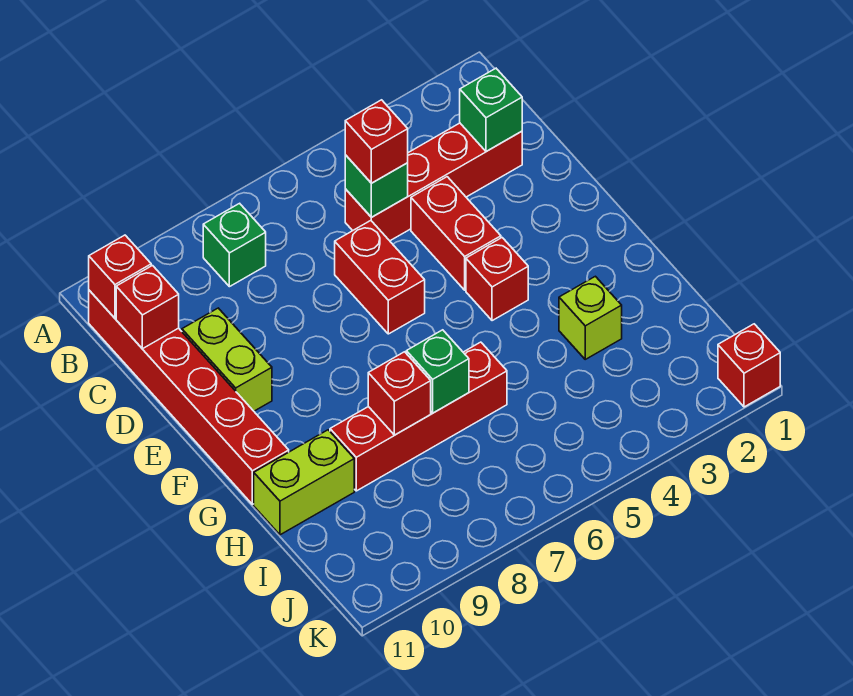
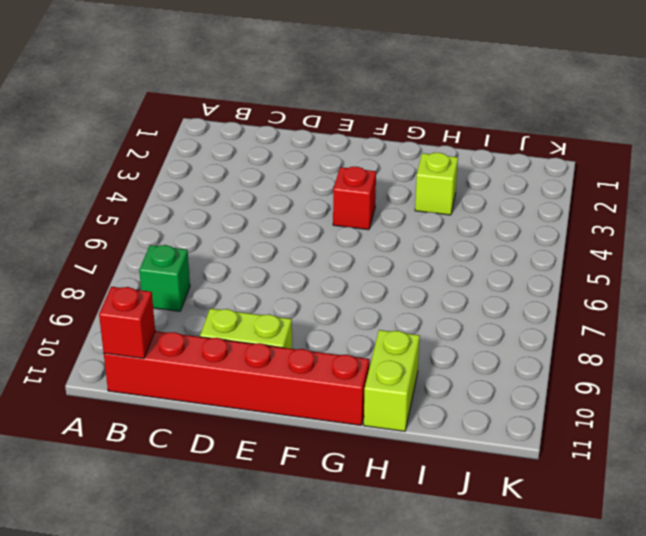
none -> red 1x4 brick [345,123,522,241]
none -> red 1x2 brick [411,177,501,290]
none -> red 1x2 brick [335,221,425,334]

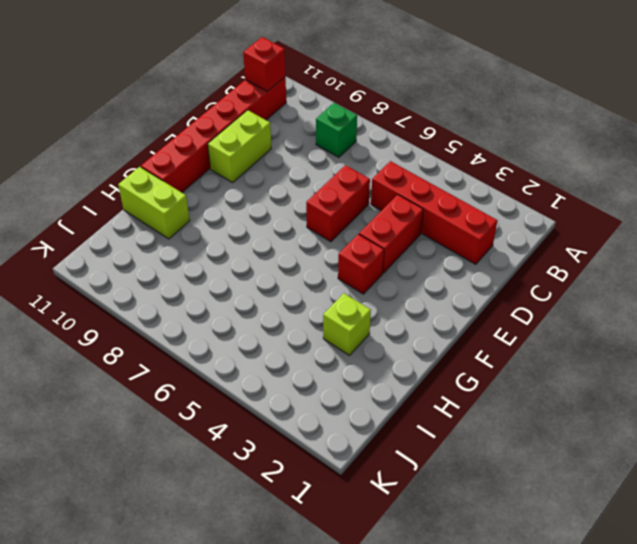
none -> red 1x4 brick [330,342,507,491]
none -> red 1x1 brick [718,324,780,407]
none -> green 1x1 brick [460,68,522,152]

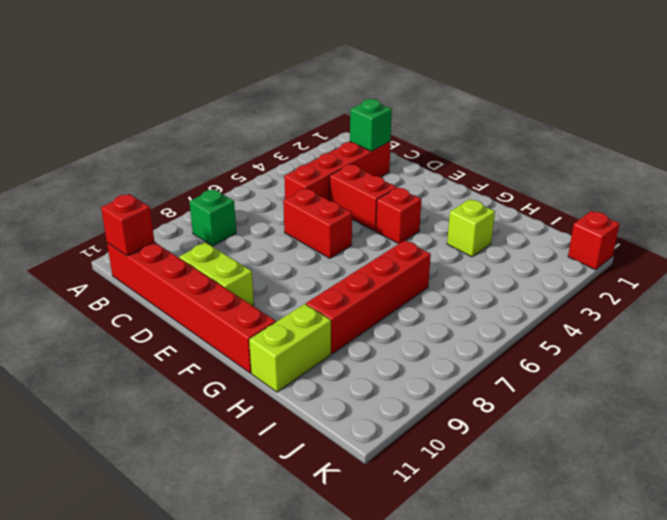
none -> green 1x1 brick [345,155,408,217]
none -> red 1x1 brick [116,266,179,349]
none -> green 1x1 brick [406,330,469,413]

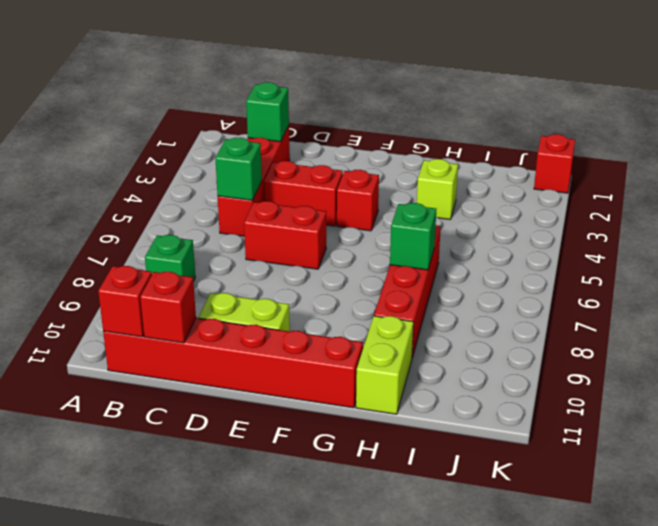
none -> red 1x1 brick [368,352,431,435]
none -> red 1x1 brick [345,100,408,183]

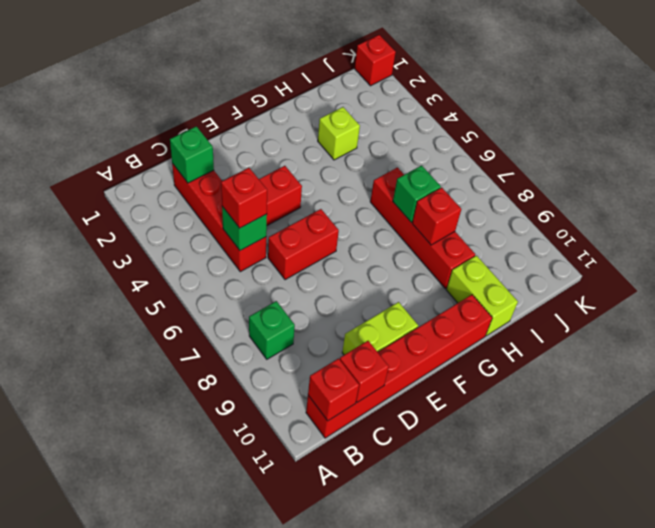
none -> red 1x1 brick [466,238,528,321]

